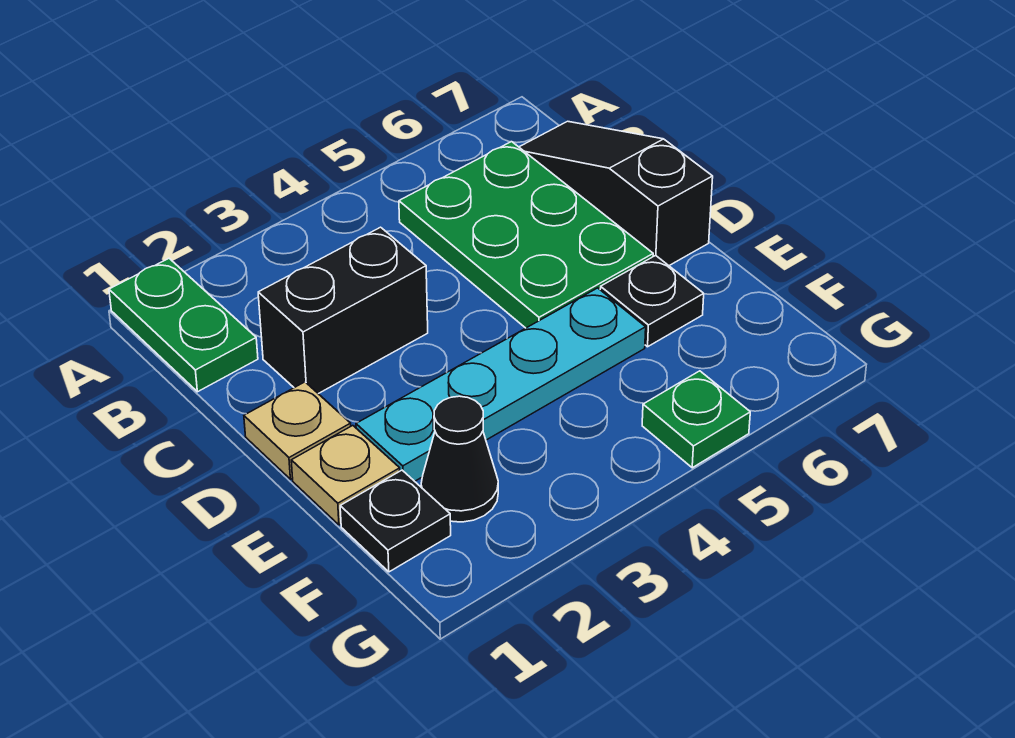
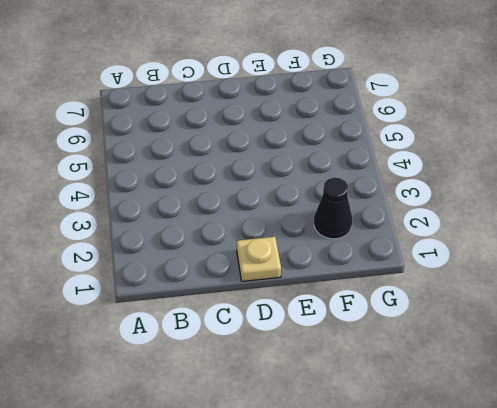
none -> green 1x2 plate [109,258,258,392]
none -> green 2x3 plate [399,142,653,328]

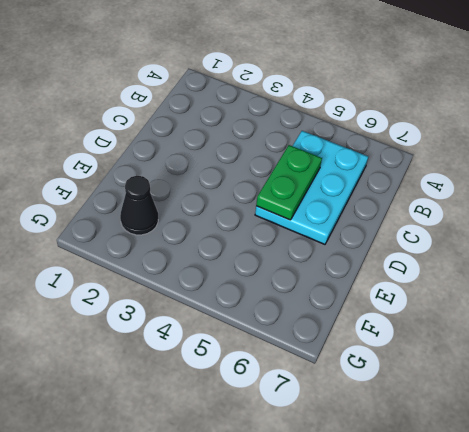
cyan 2x3 plate [255,131,368,244] -> green 2x3 plate [399,142,653,328]
green 1x2 plate [256,145,322,220] -> green 1x2 plate moved to [109,258,258,392]
none -> black 1x3 slope [519,121,713,266]
none -> black 1x2 brick [258,227,428,394]

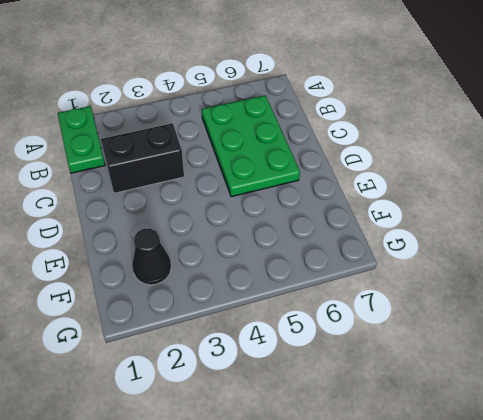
none -> black 1x3 slope [519,121,713,266]
none -> tan 1x1 plate [244,382,351,479]

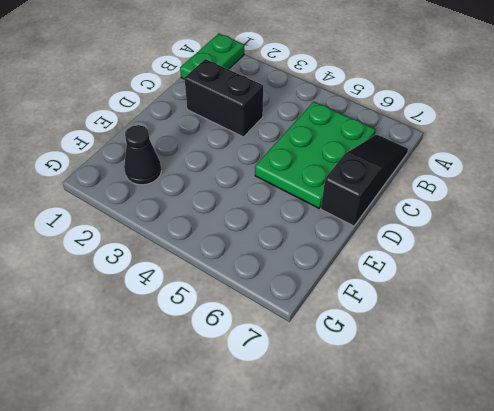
none -> tan 1x1 plate [244,382,351,479]
none -> tan 1x1 plate [291,426,400,525]

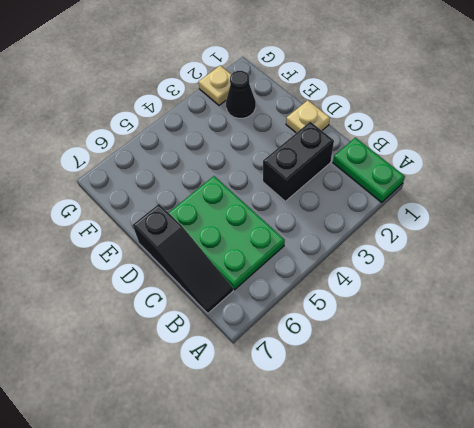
tan 1x1 plate [199,66,231,105] -> tan 1x1 plate moved to [291,426,400,525]
none -> cyan 1x4 plate [356,288,646,481]
none -> black 1x1 plate [600,255,704,347]

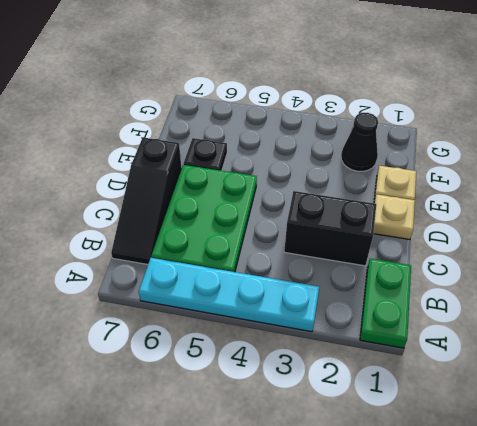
cyan 1x4 plate [139,258,319,332] -> cyan 1x4 plate moved to [356,288,646,481]
none -> black 1x1 plate [340,470,451,572]
none -> green 1x1 plate [642,371,750,468]

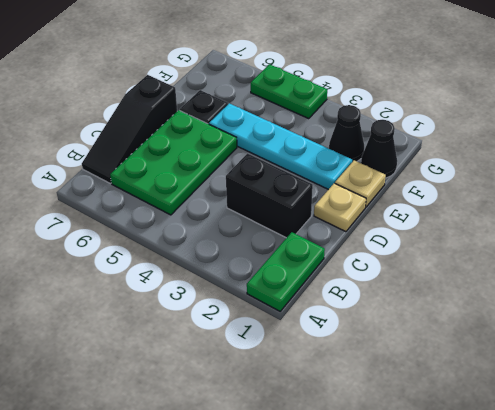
black 1x1 cone [361,120,397,178] -> black 1x1 plate [340,470,451,572]
green 1x2 plate [251,64,327,118] -> green 1x1 plate [642,371,750,468]

